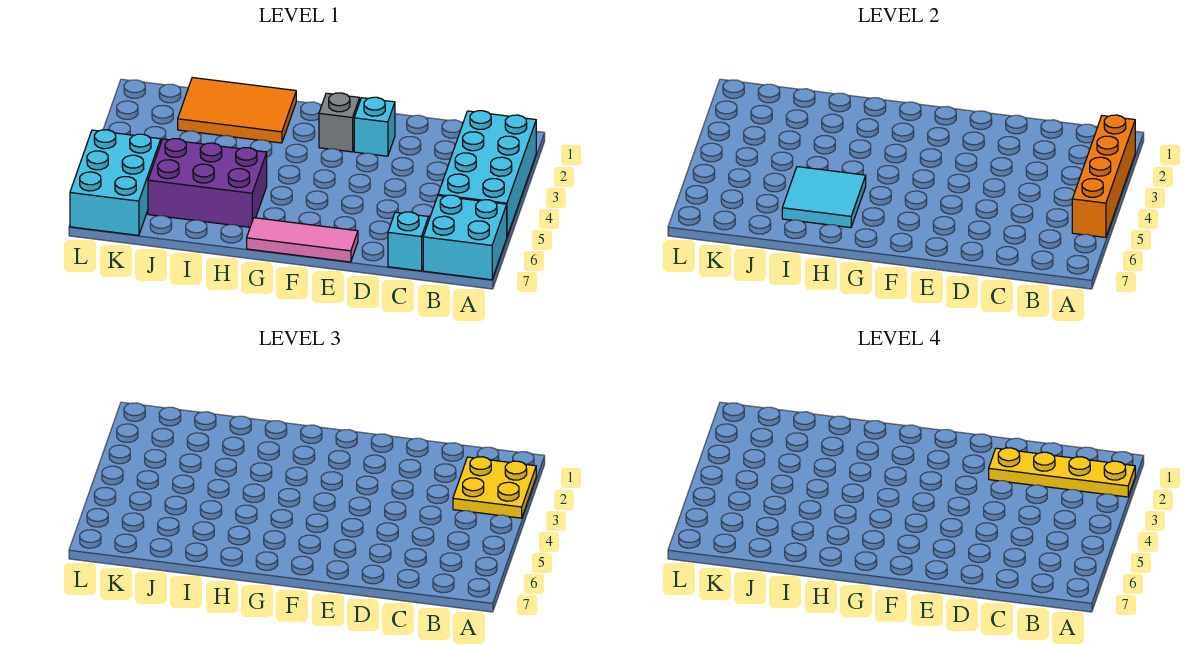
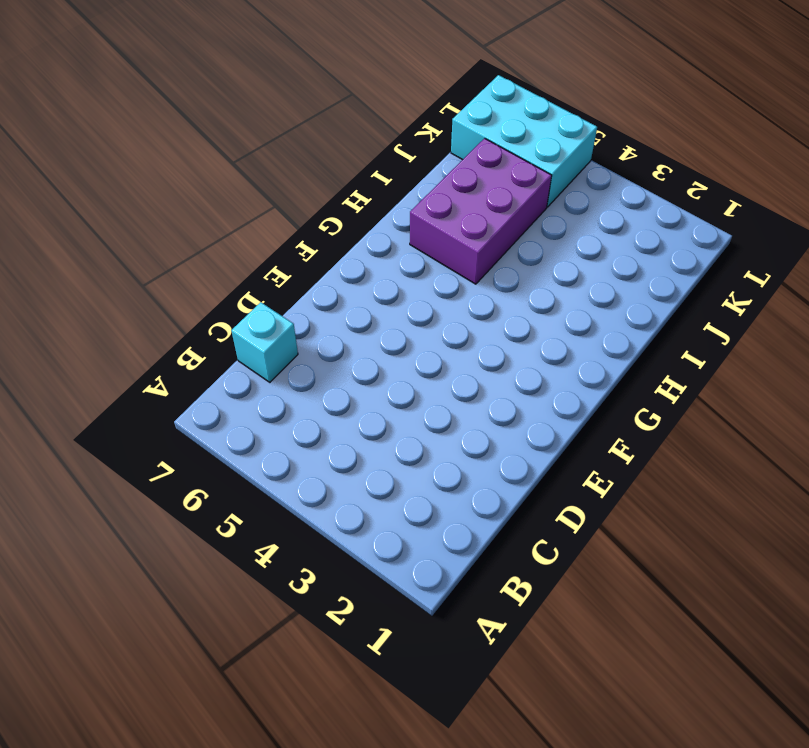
none -> cyan 2x4 brick [438,111,536,236]
none -> cyan 2x2 brick [423,195,507,280]
none -> cyan 1x1 brick [354,97,395,156]

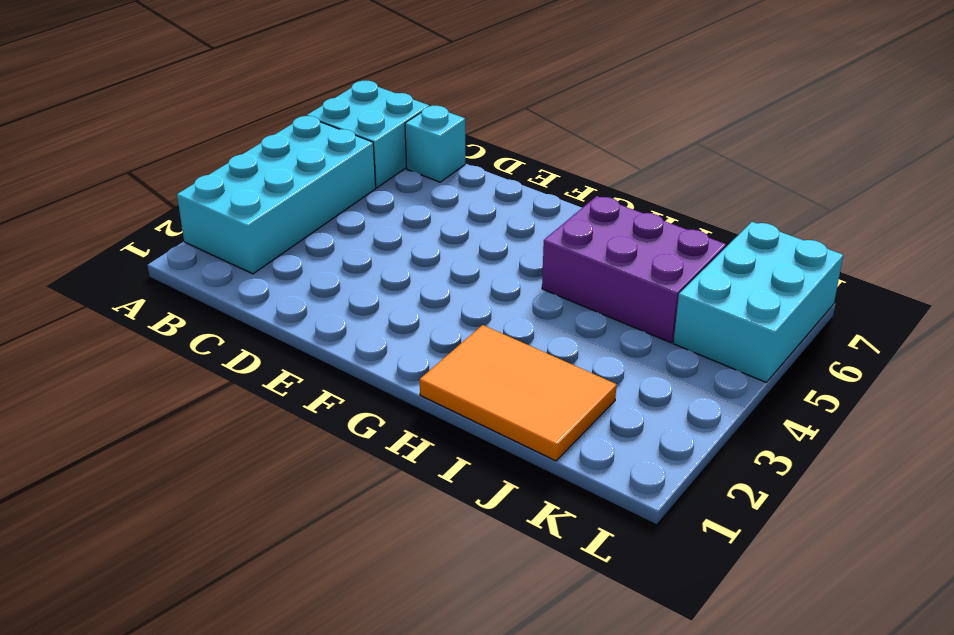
none -> cyan 1x1 brick [354,97,395,156]
none -> pink 1x3 tile [247,218,358,262]
none -> grey 1x1 brick [319,93,360,152]

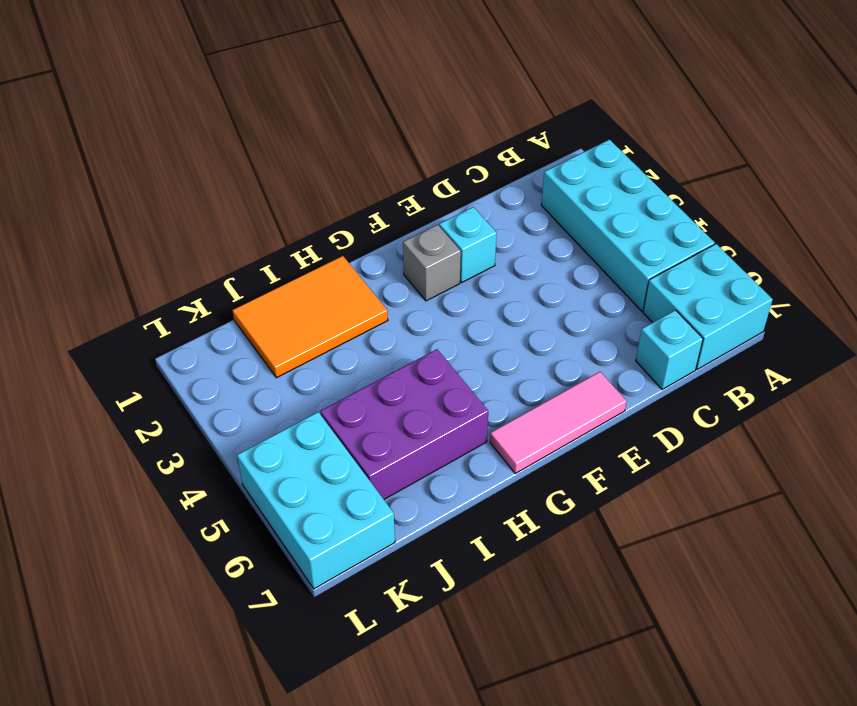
none -> orange 1x4 brick [1072,115,1135,237]
none -> cyan 2x2 tile [782,167,866,228]
none -> yellow 2x2 plate [453,457,536,518]

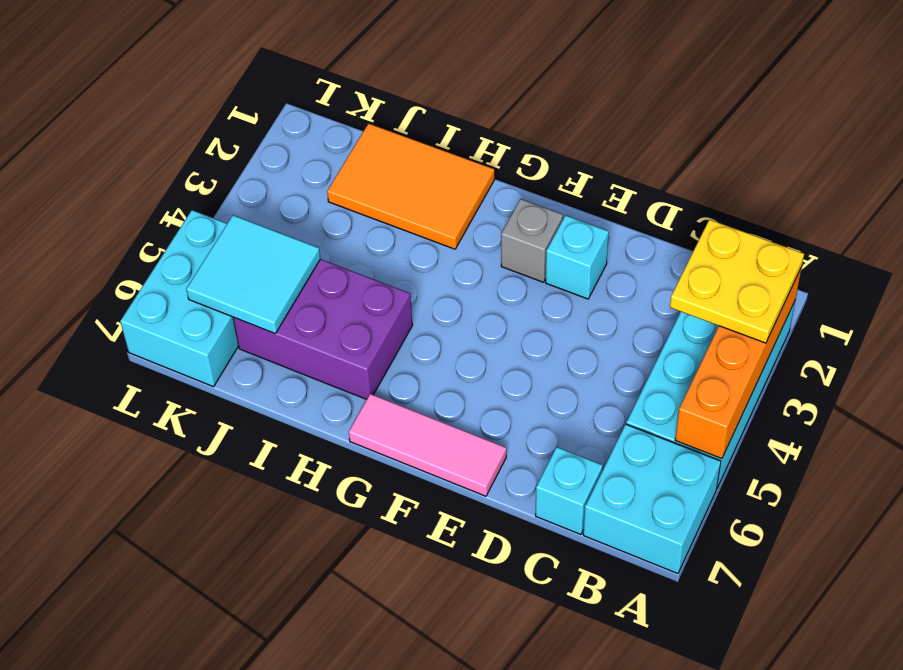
cyan 2x2 tile [186,215,320,334] -> cyan 2x2 tile moved to [782,167,866,228]
none -> yellow 1x4 plate [989,448,1135,497]

